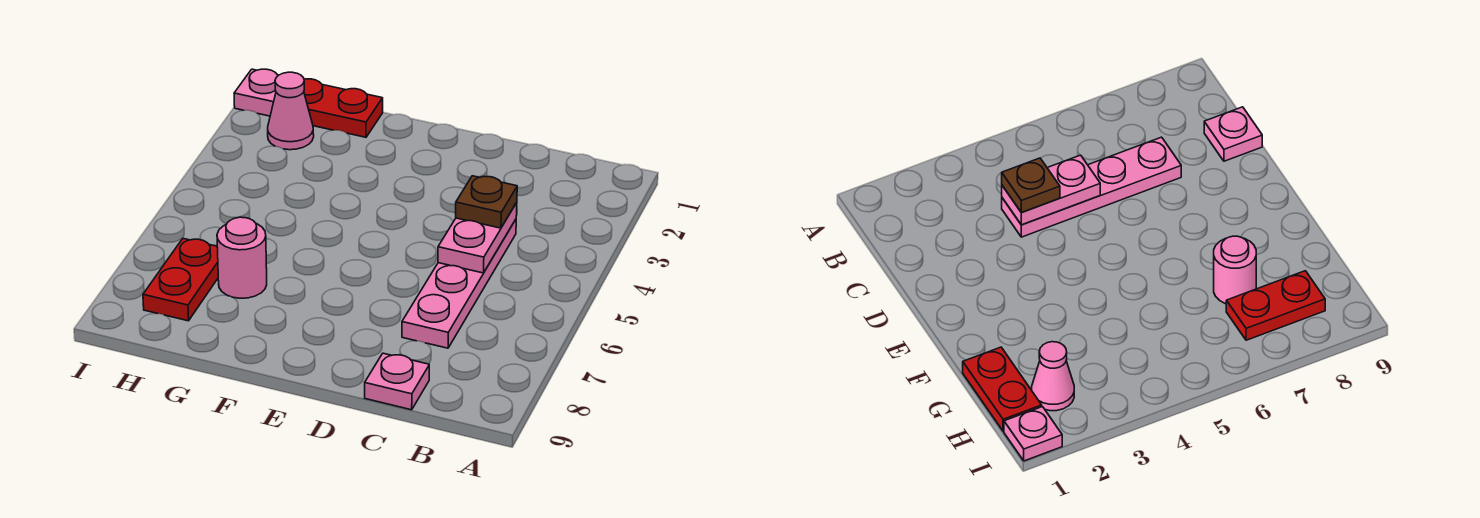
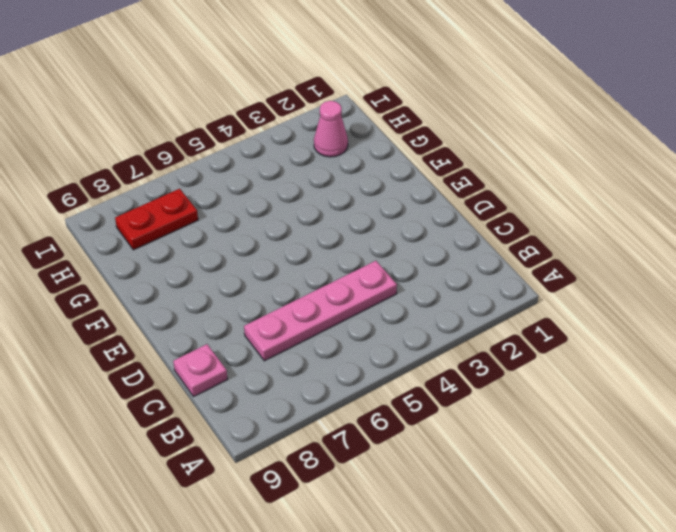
none -> red 1x2 plate [304,79,383,137]
none -> pink 1x1 round brick [217,217,267,298]

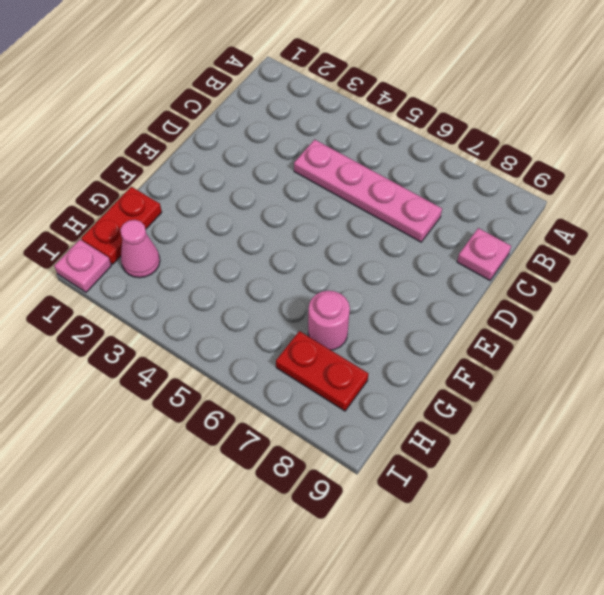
none -> pink 1x2 plate [438,203,517,273]
none -> brown 1x1 plate [456,176,517,228]

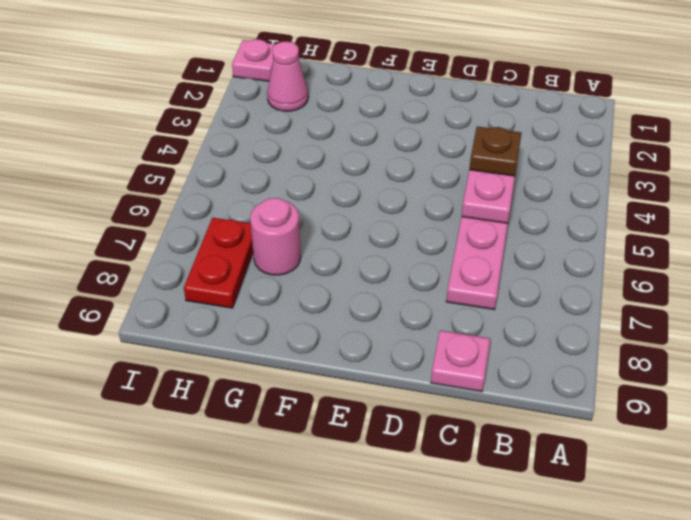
none -> red 1x2 plate [304,79,383,137]

